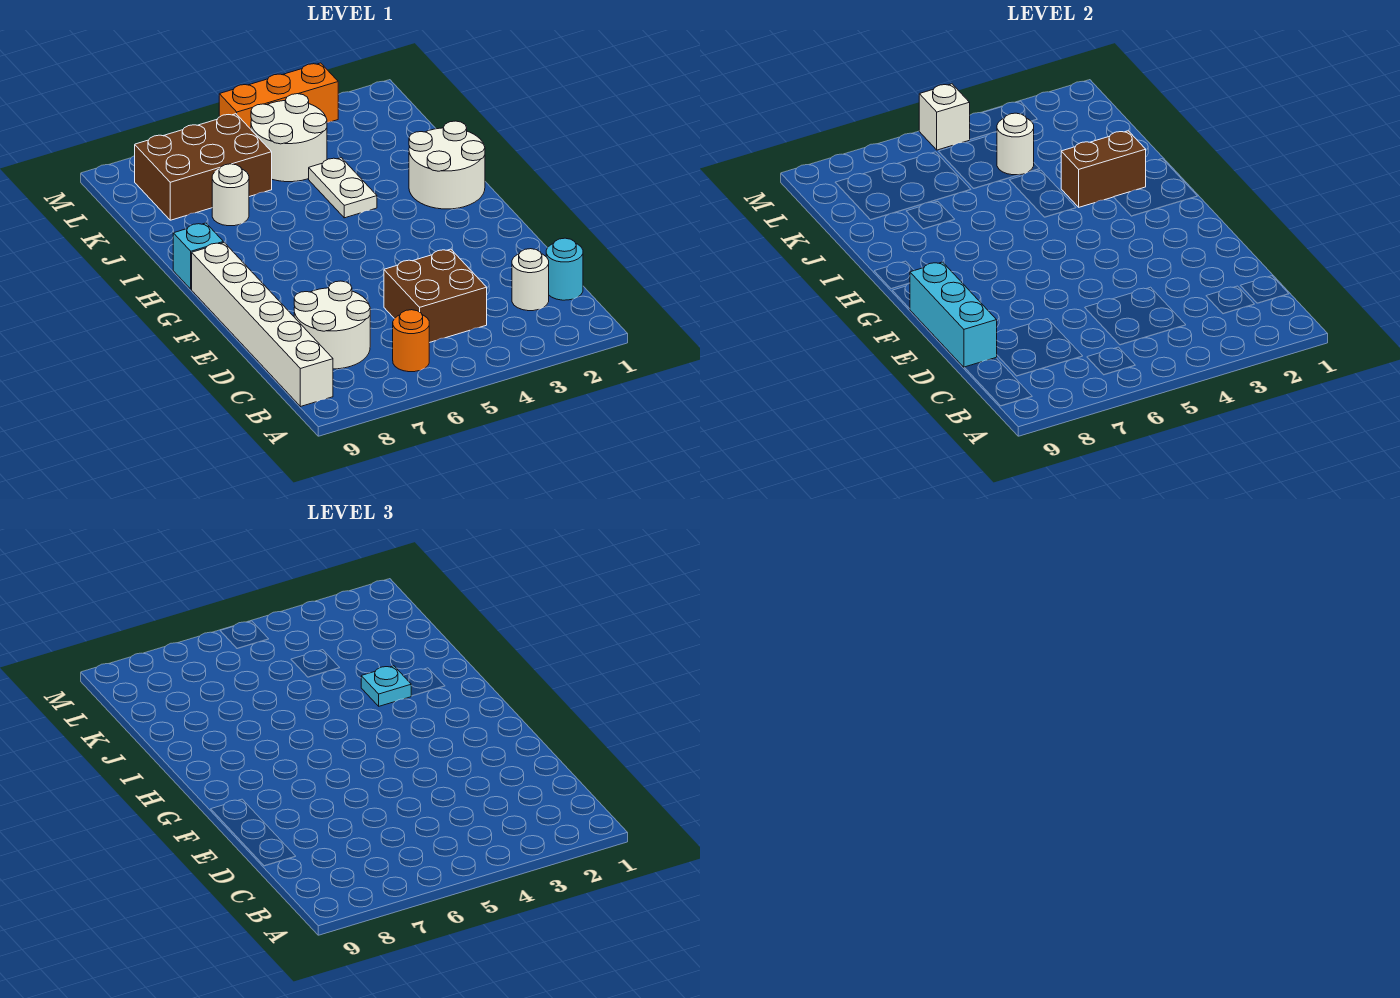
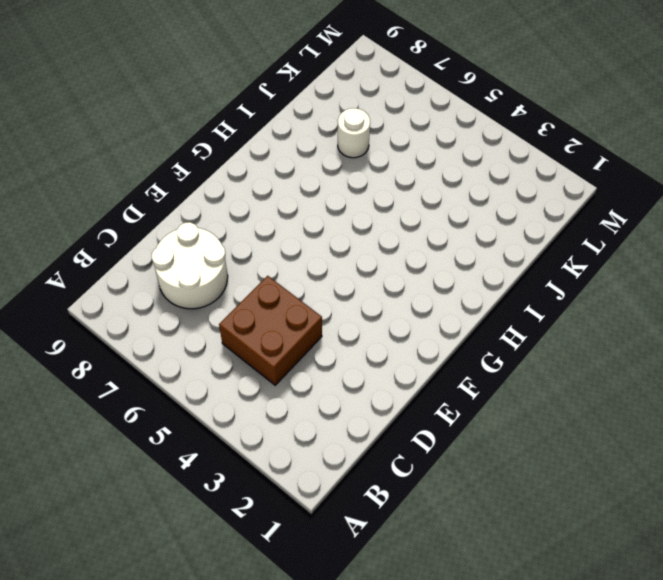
none -> orange 1x1 round brick [393,310,429,372]
none -> white 1x6 brick [192,243,333,407]
none -> cyan 1x1 round brick [546,238,583,300]

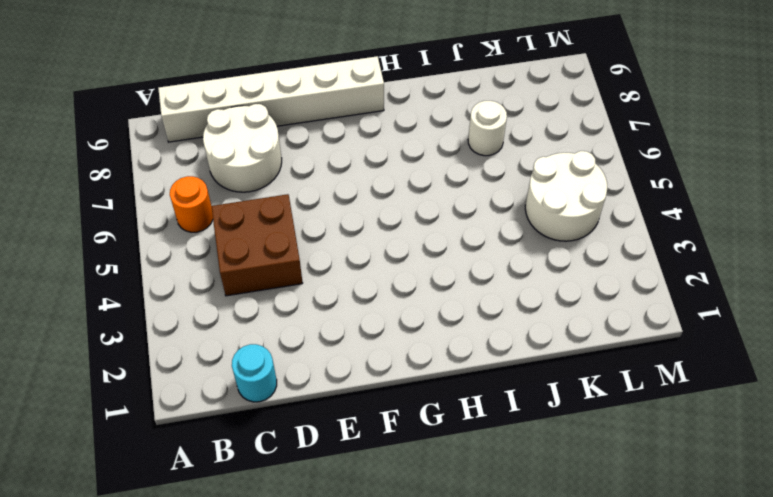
none -> white 1x1 round brick [512,249,549,311]
none -> white 2x2 round brick [409,121,485,209]
none -> cyan 1x1 brick [173,223,223,289]

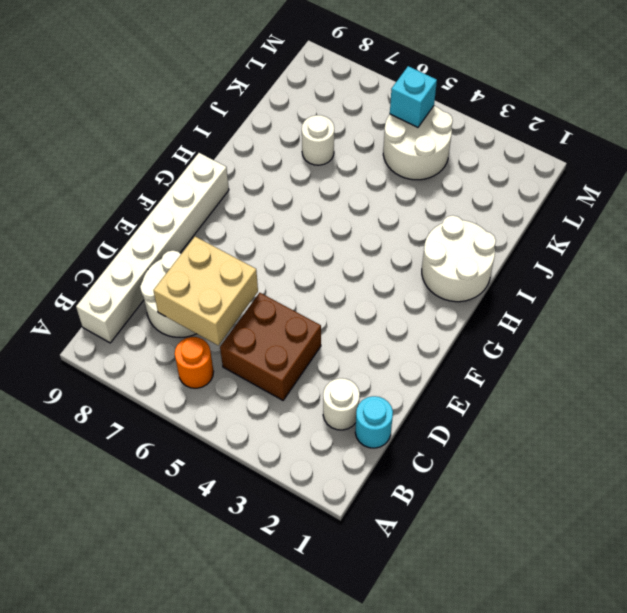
tan 2x2 brick [153,237,258,345] -> none
cyan 1x1 brick [390,66,437,127] -> cyan 1x1 brick moved to [173,223,223,289]
none -> white 1x2 plate [309,158,377,218]
none -> brown 2x3 brick [135,114,272,220]
none -> orange 1x3 brick [219,63,338,129]

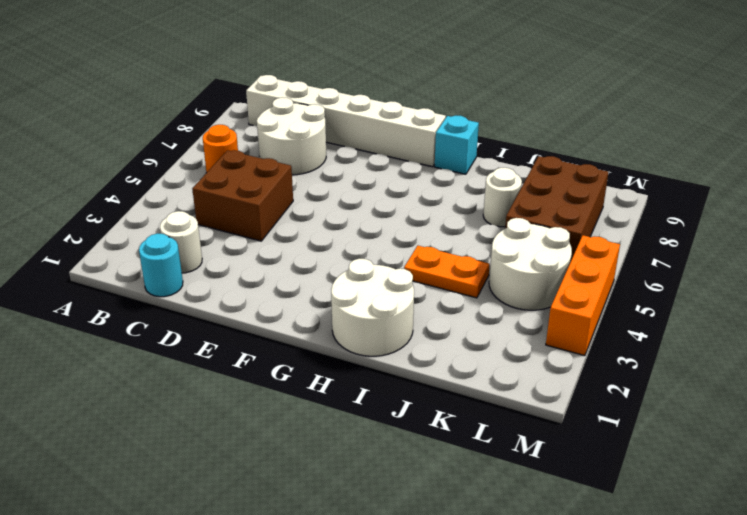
orange 1x2 plate [404,246,490,298] -> white 1x2 plate [309,158,377,218]
none -> cyan 1x3 brick [910,262,997,367]
none -> brown 1x2 brick [1061,131,1146,207]
none -> white 1x1 round brick [997,113,1034,175]

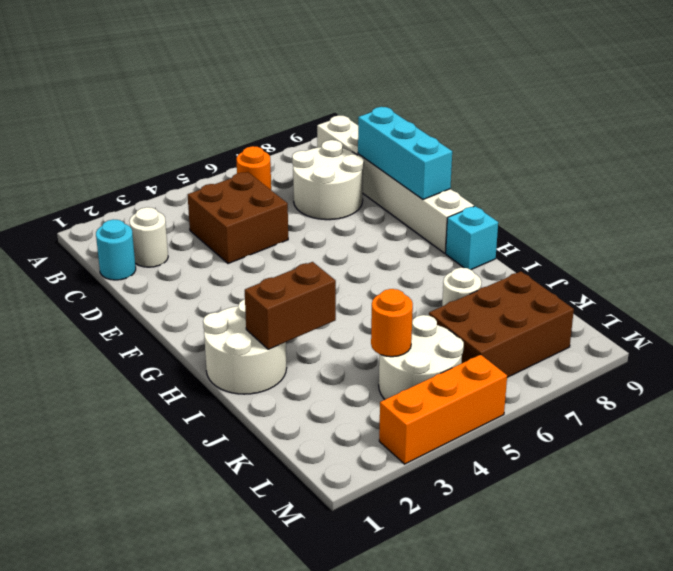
orange 1x1 round brick [371,289,413,357] -> white 1x1 round brick [997,113,1034,175]
none -> white 1x2 plate [309,158,377,218]
none -> white 1x1 brick [919,84,970,150]
none -> cyan 1x1 plate [361,666,411,706]

